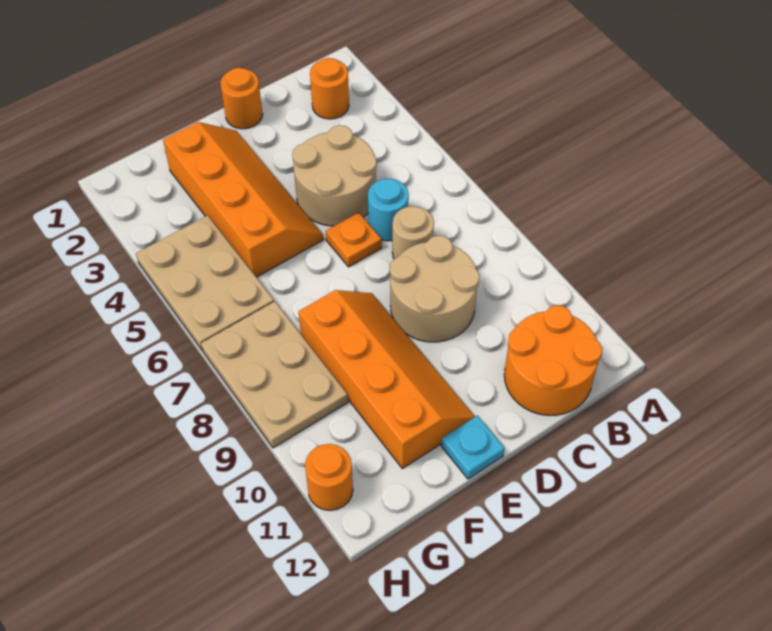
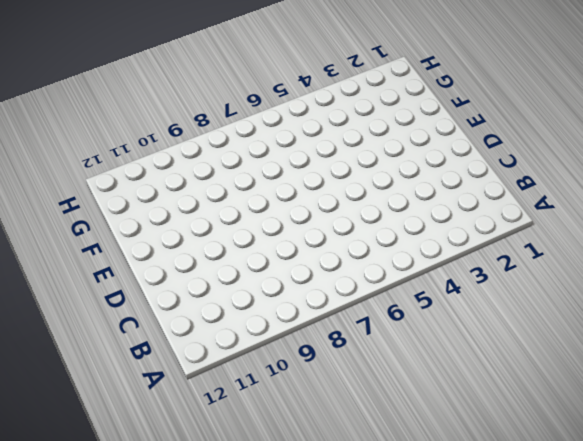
none -> orange 1x1 round brick [310,58,349,119]
none -> orange 2x2 round brick [504,305,602,415]
none -> tan 2x2 round brick [292,125,377,226]

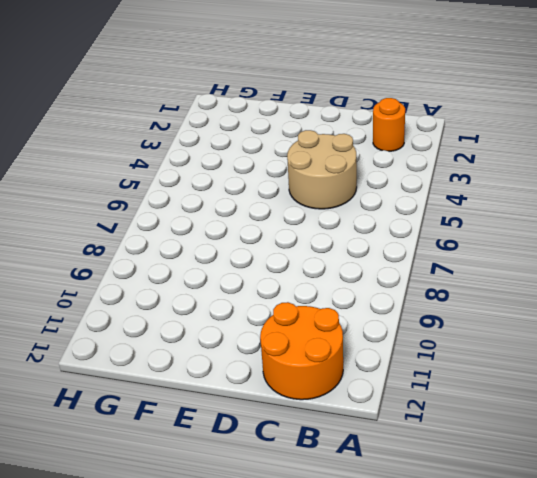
none -> cyan 1x1 round brick [368,179,409,241]
none -> tan 1x1 round brick [392,206,434,259]
none -> tan 2x2 round brick [390,236,480,342]

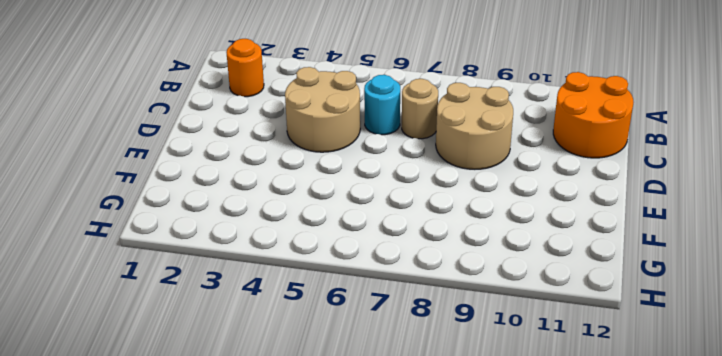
none -> orange 1x1 round brick [220,68,263,129]
none -> orange 1x1 plate [326,212,382,267]
none -> orange 2x4 slope [163,122,323,277]

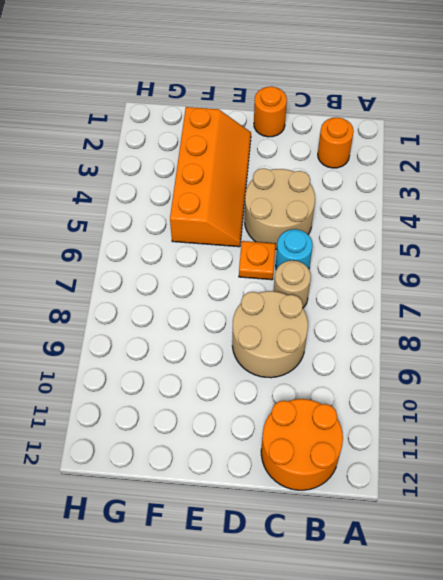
none -> orange 2x4 slope [299,290,475,468]
none -> cyan 1x1 plate [441,416,505,479]
none -> tan 2x3 plate [136,215,274,350]

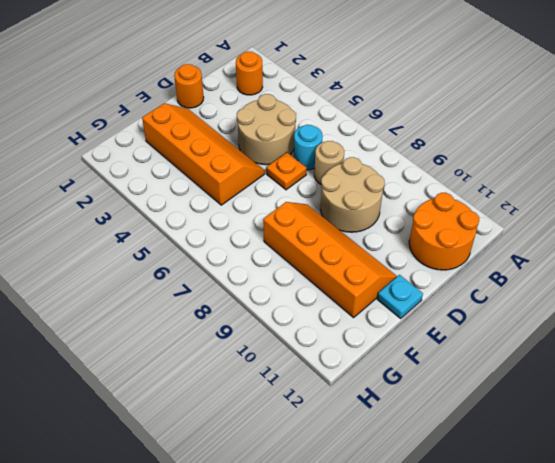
none -> tan 2x3 plate [136,215,274,350]
none -> tan 2x3 plate [201,301,348,448]
none -> orange 1x1 round brick [305,444,353,510]

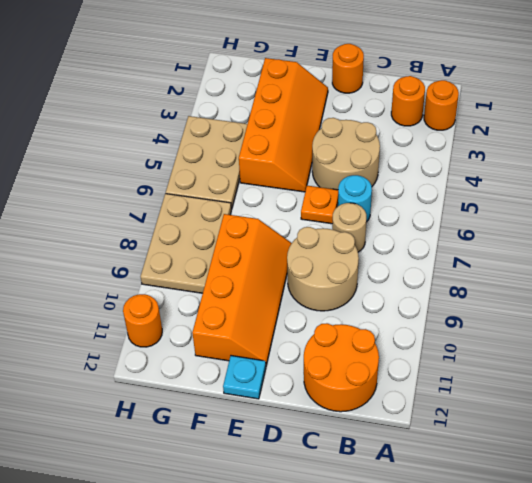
orange 1x1 round brick [424,80,459,130] -> none

